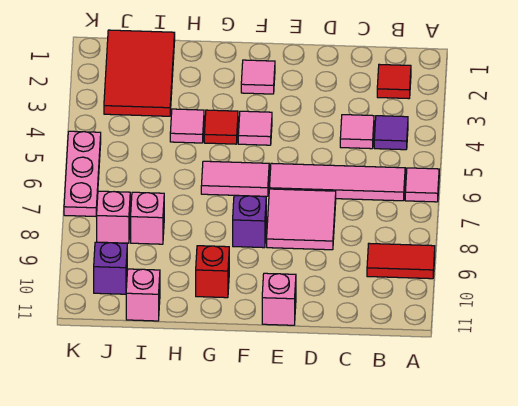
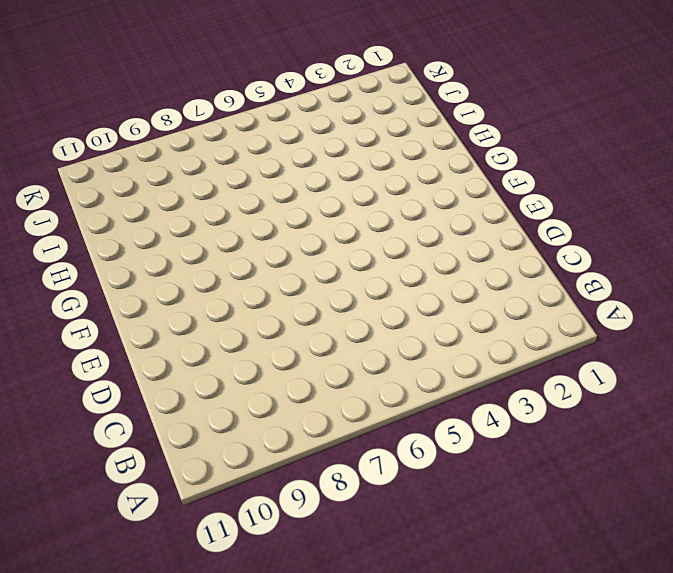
none -> pink 1x1 tile [405,168,439,202]
none -> red 1x2 tile [367,243,435,279]
none -> red 1x1 tile [377,64,411,99]

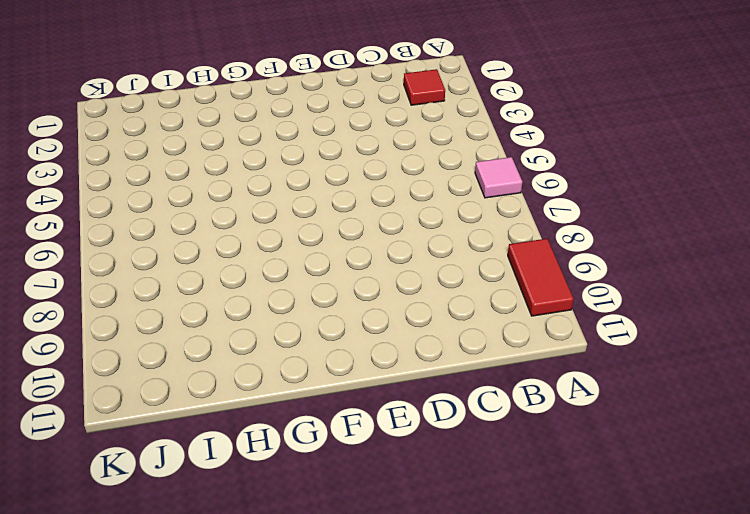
red 1x2 tile [508,239,574,316] -> red 1x2 tile turned to [367,243,435,279]
none -> purple 1x1 tile [374,116,408,150]
none -> pink 1x4 tile [269,163,405,201]
none -> pink 1x1 tile [340,115,374,149]

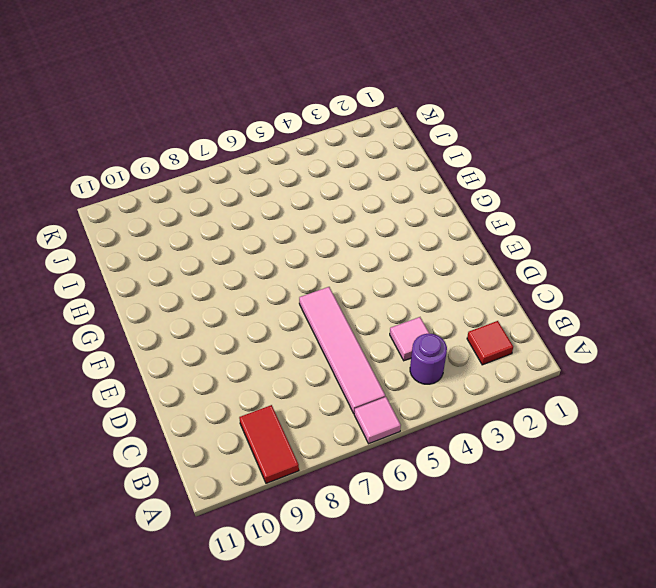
purple 1x1 round brick [410,334,447,384] -> purple 1x1 tile [374,116,408,150]
none -> pink 2x2 tile [267,189,336,250]
none -> pink 1x1 brick [262,273,296,325]
none -> pink 1x1 tile [241,60,275,94]

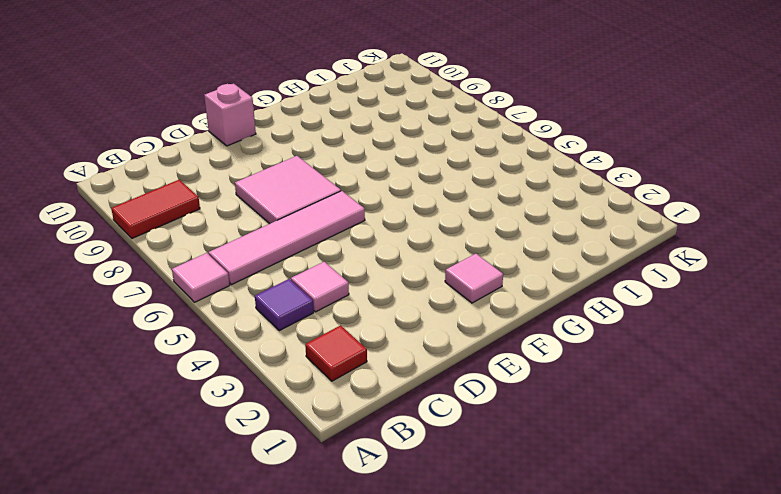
none -> pink 1x1 tile [238,111,272,145]
none -> pink 1x2 tile [201,161,269,196]
none -> purple 1x1 brick [233,196,266,248]

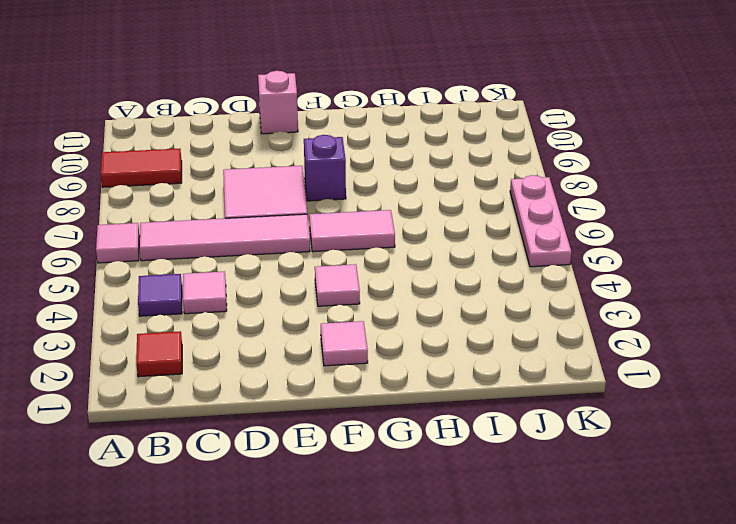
none -> red 1x1 tile [204,110,238,144]
none -> red 1x1 brick [196,246,229,298]
none -> pink 1x1 tile [170,109,204,143]

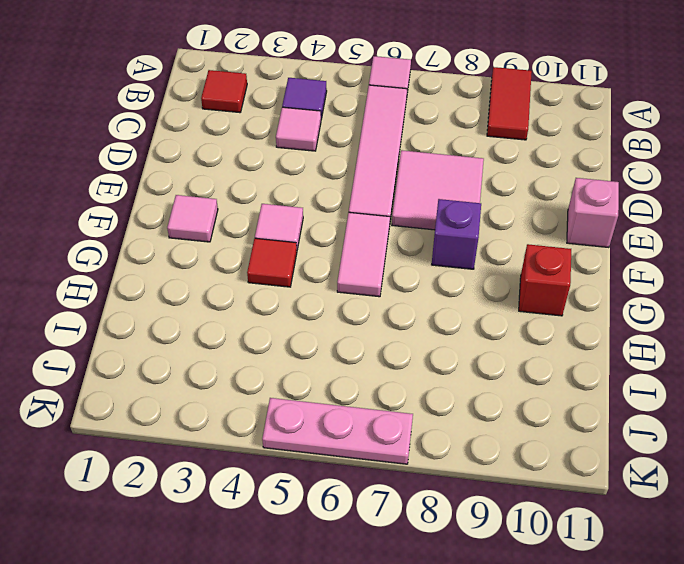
none -> pink 1x1 tile [170,109,204,143]
none -> red 2x3 tile [104,30,175,116]
none -> pink 1x1 brick [131,192,164,244]

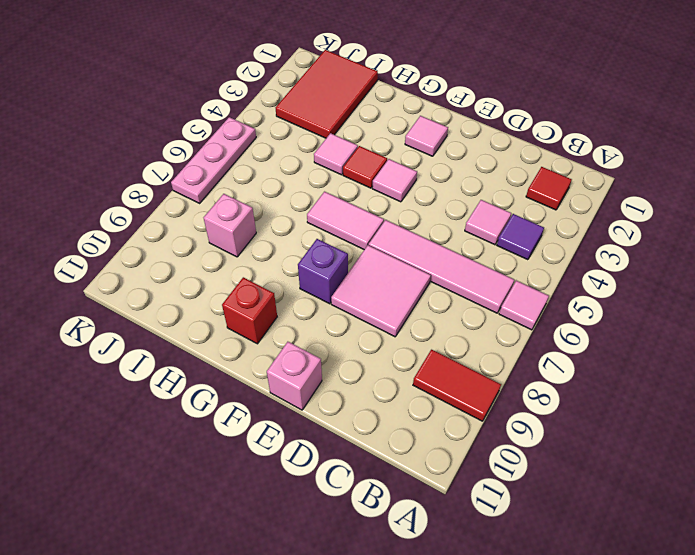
none -> pink 1x1 brick [126,269,160,321]
none -> pink 1x1 brick [97,191,130,243]
none -> purple 1x1 brick [94,242,127,294]

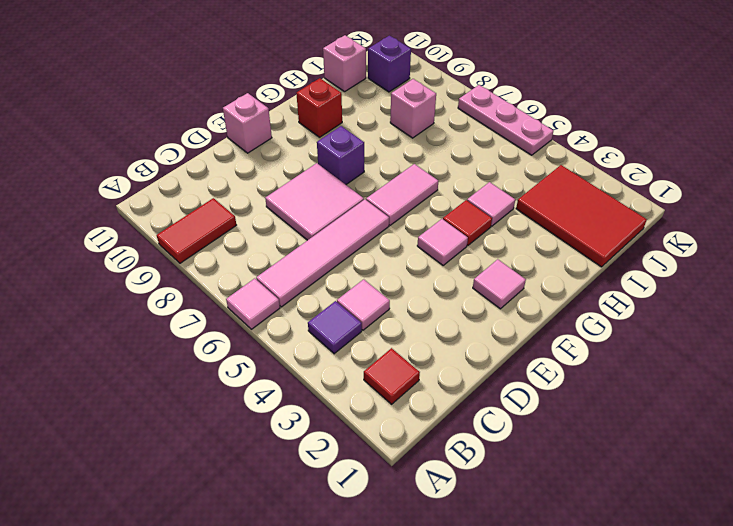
none -> pink 1x1 brick [97,191,130,243]

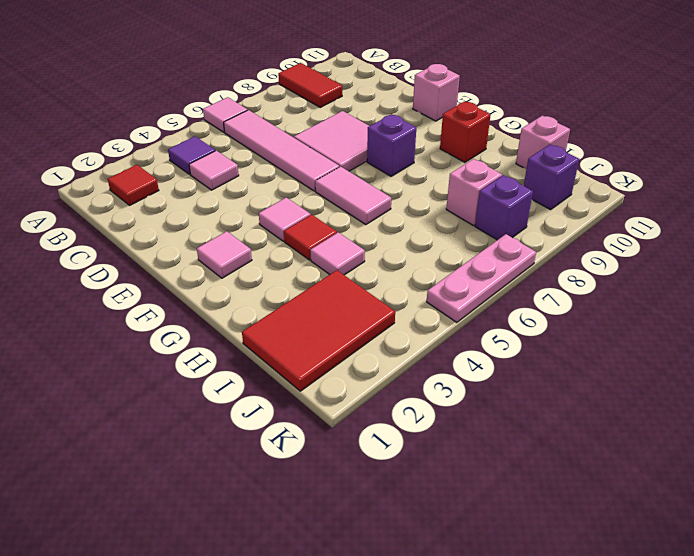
purple 1x1 brick [475,175,533,240] -> pink 1x1 brick [97,191,130,243]

